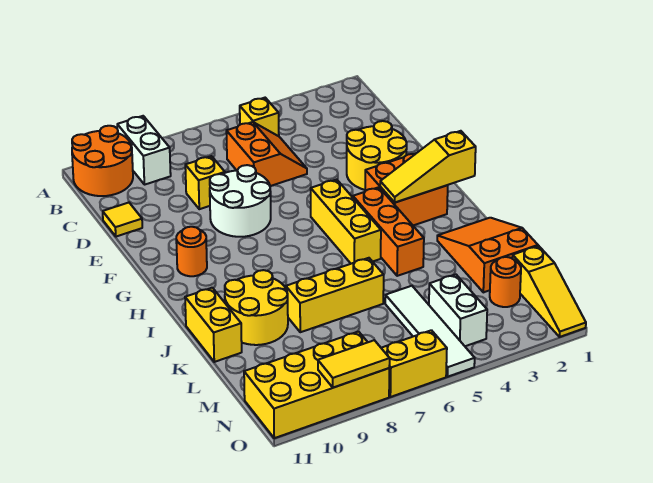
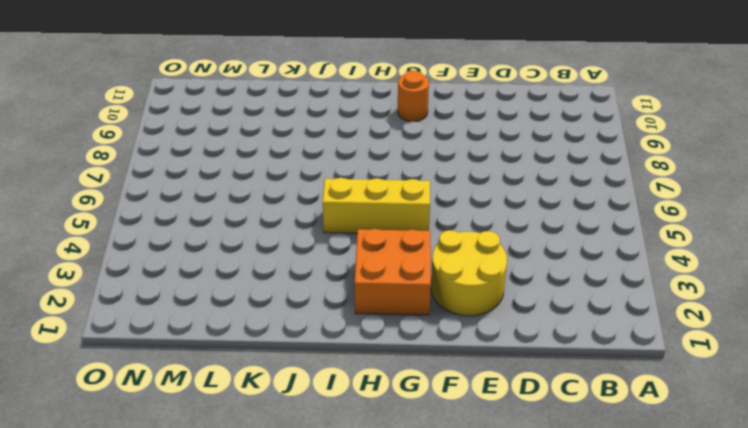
none -> white 1x2 brick [117,116,171,185]
none -> orange 2x2 round brick [72,126,133,196]
none -> yellow 1x1 brick [240,98,279,136]

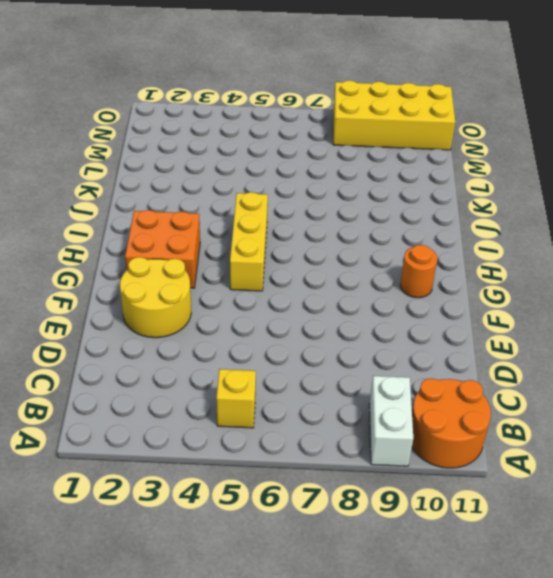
none -> orange 2x2 slope [226,122,307,186]
none -> yellow 1x1 brick [185,156,225,209]
none -> yellow 1x1 tile [103,203,142,237]

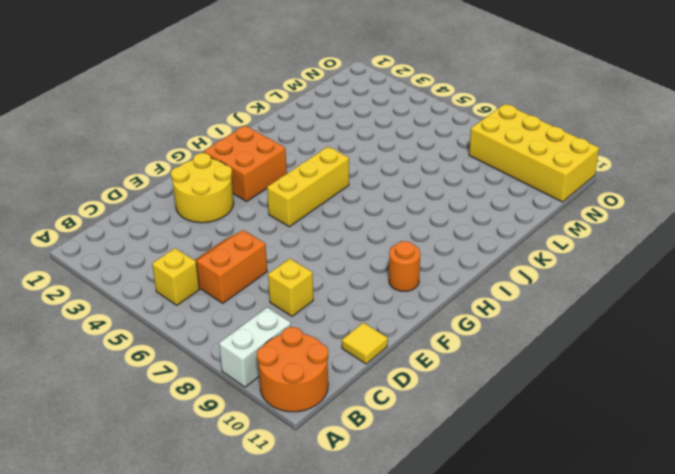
none -> white 2x2 round brick [210,165,271,237]
none -> orange 1x3 brick [353,187,424,276]
none -> orange 2x3 slope [437,218,538,292]

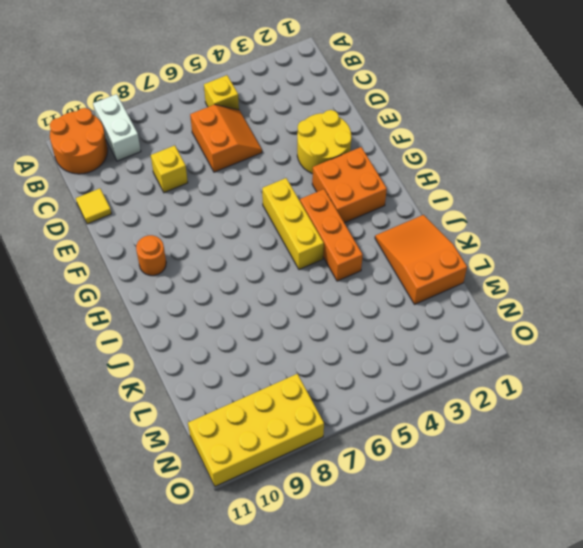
none -> white 2x2 round brick [210,165,271,237]
none -> yellow 2x2 round brick [225,270,288,345]
none -> yellow 1x2 brick [185,288,242,362]

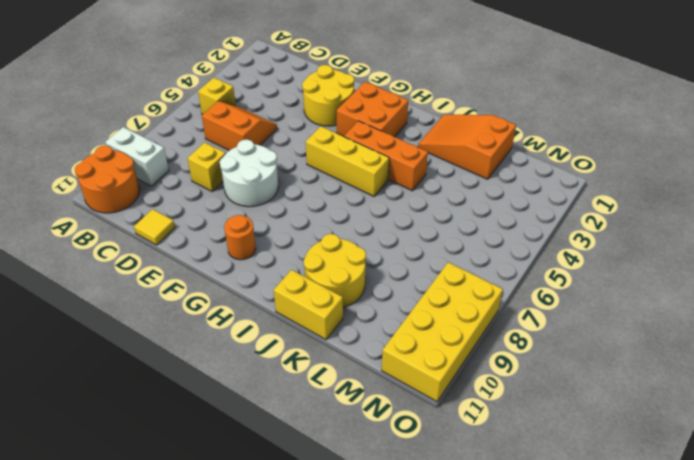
none -> yellow 1x3 brick [286,258,384,332]
none -> white 1x4 tile [385,286,475,377]
none -> yellow 1x3 slope [513,246,586,337]

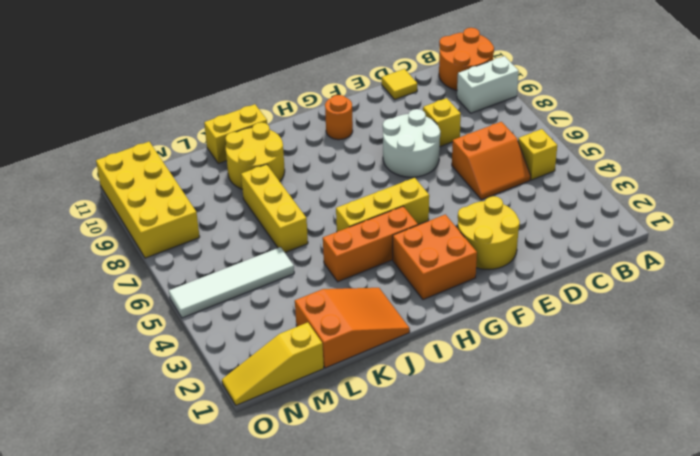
none -> orange 1x1 round brick [490,257,521,307]
none -> white 1x2 brick [429,274,487,346]
none -> yellow 1x2 brick [382,330,447,397]

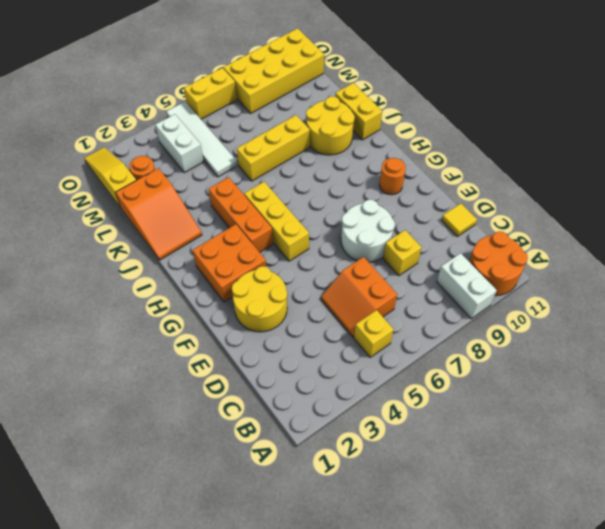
none -> yellow 1x3 slope [380,131,476,202]
none -> yellow 1x2 tile [318,340,390,388]

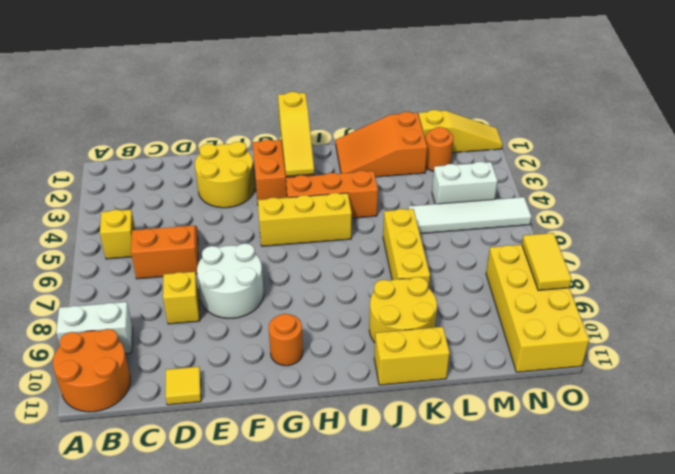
none -> yellow 1x2 brick [382,330,447,397]

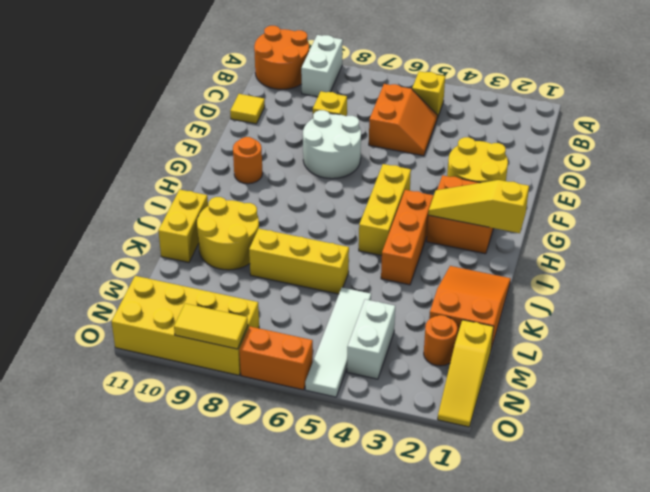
orange 1x2 brick [239,327,313,390] -> yellow 1x2 brick [382,330,447,397]

